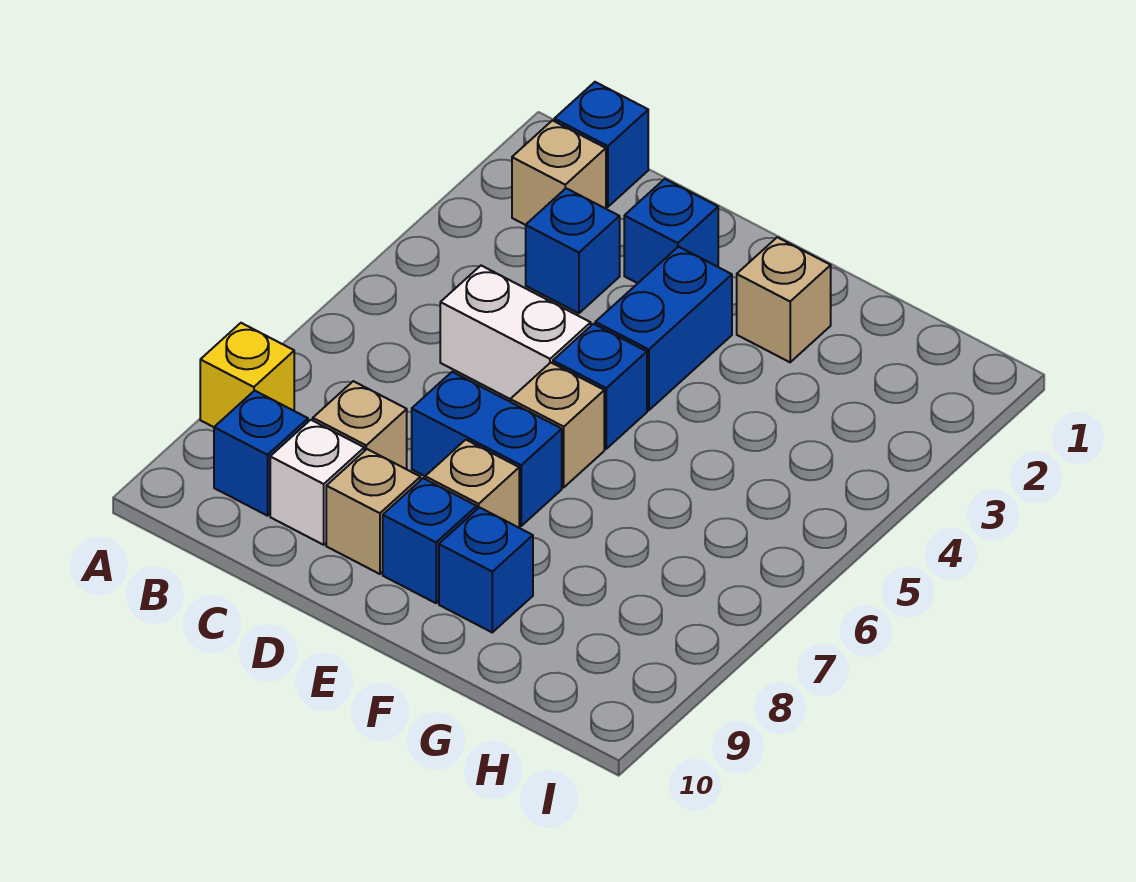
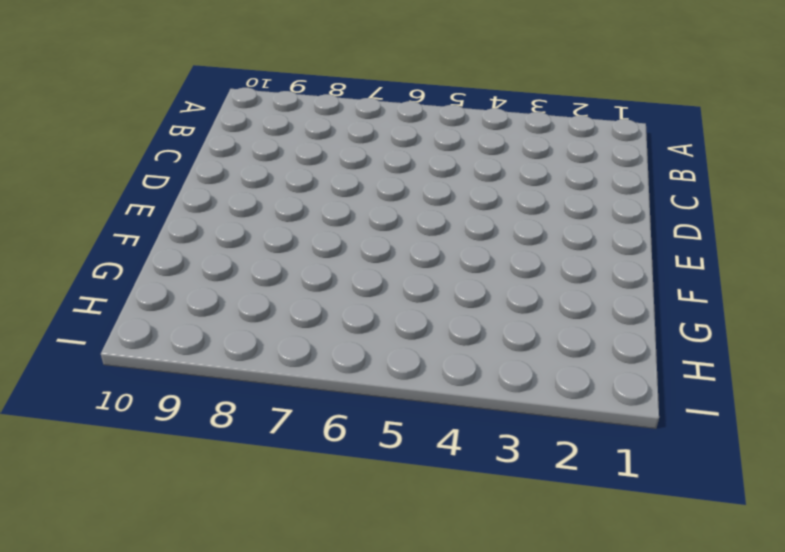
none -> yellow 1x1 brick [200,323,294,427]
none -> blue 1x1 brick [554,82,648,207]
none -> tan 1x1 brick [512,120,606,225]

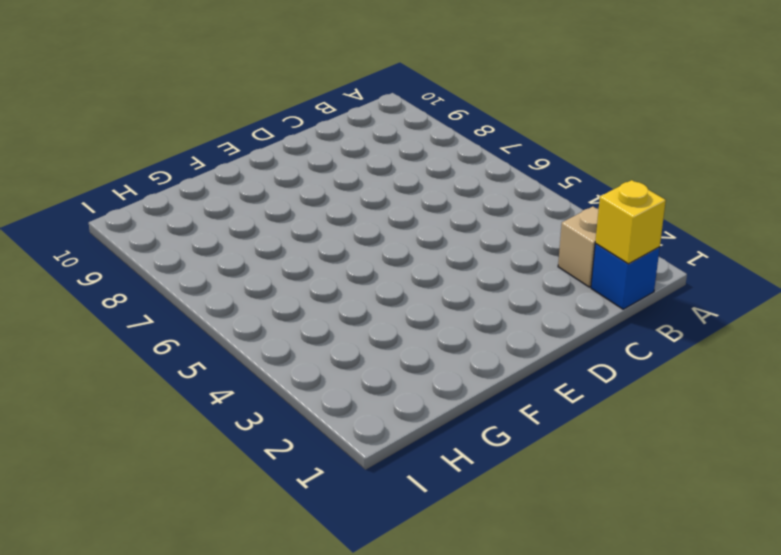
yellow 1x1 brick [595,180,666,264] -> yellow 1x1 brick moved to [200,323,294,427]
none -> blue 1x1 brick [214,391,308,516]
none -> blue 1x1 brick [526,188,620,313]
none -> white 1x2 brick [440,266,591,399]

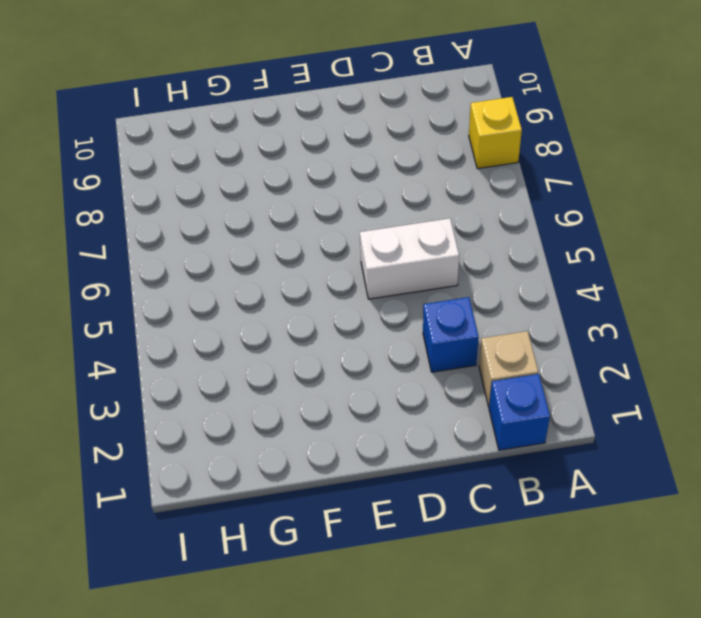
none -> blue 1x1 brick [214,391,308,516]
none -> tan 1x1 brick [313,381,407,469]
none -> white 1x1 brick [270,420,364,545]

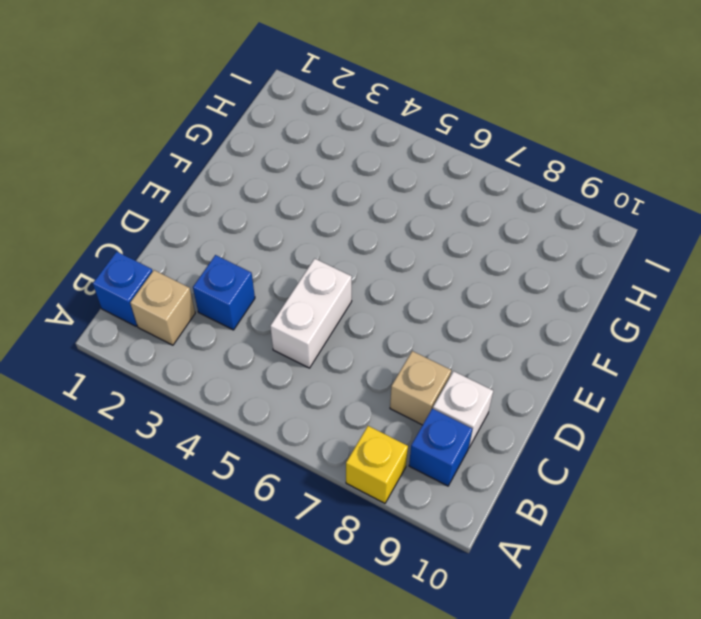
none -> blue 1x1 brick [624,179,718,283]
none -> blue 1x2 brick [412,372,562,526]
none -> tan 1x1 brick [326,449,420,574]

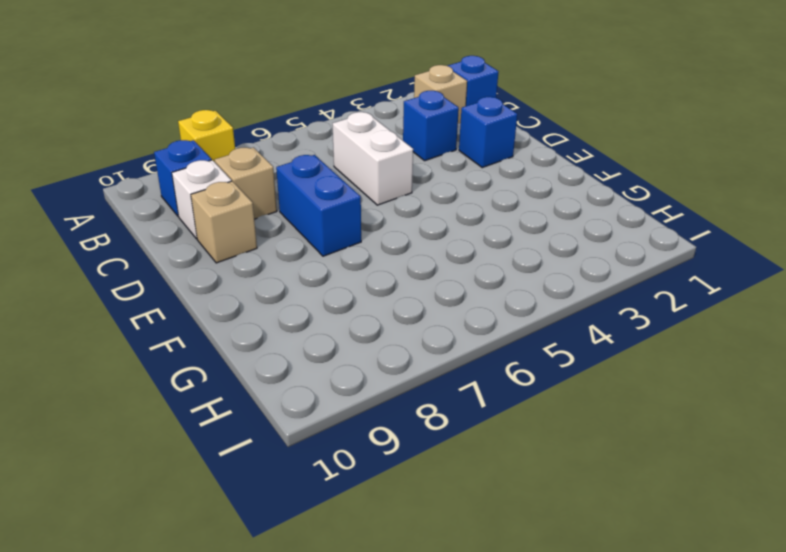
none -> blue 1x2 brick [595,247,732,410]
none -> blue 1x1 brick [553,324,647,449]
none -> tan 1x1 brick [510,363,604,487]

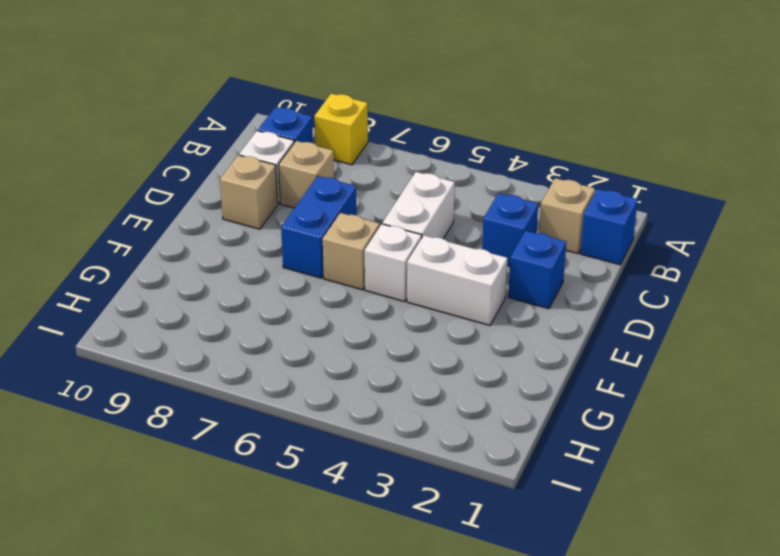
white 1x2 brick [407,235,508,325] -> blue 1x2 brick [595,247,732,410]
white 1x1 brick [365,224,422,302] -> blue 1x1 brick [553,324,647,449]
none -> tan 1x1 brick [425,440,519,528]
none -> blue 1x1 brick [383,478,477,603]
none -> tan 1x1 brick [737,237,831,362]

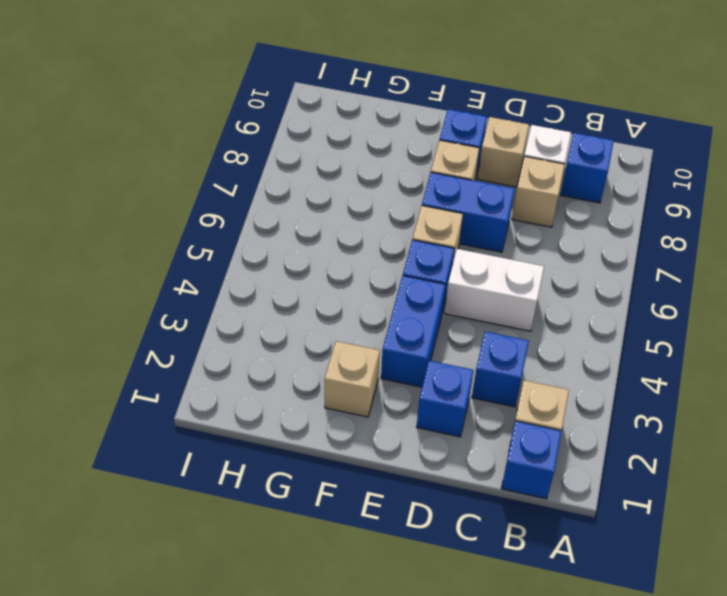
none -> yellow 1x1 brick [200,323,294,427]
none -> blue 1x1 brick [439,507,533,632]

